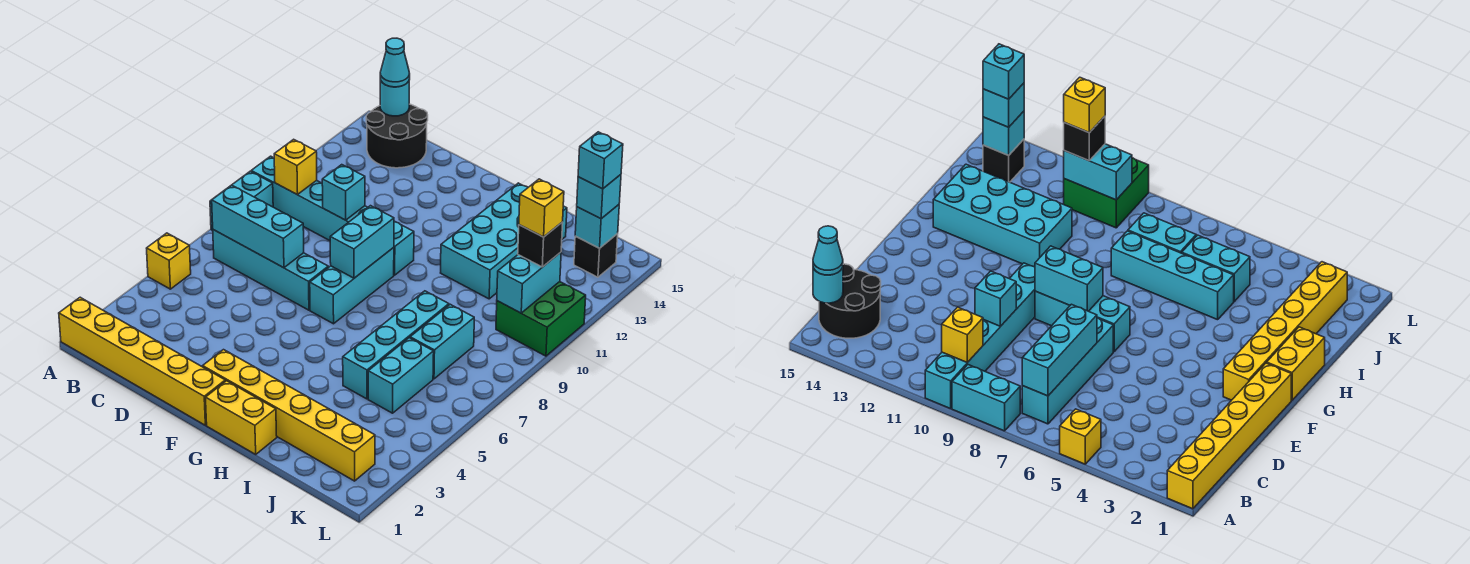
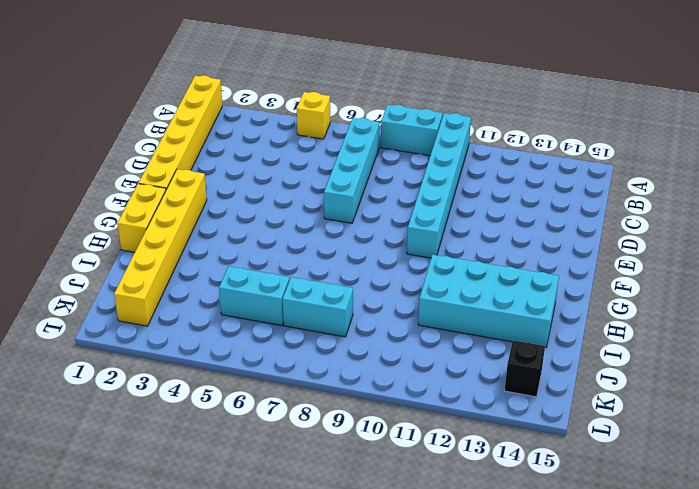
none -> black 2x2 round brick [366,104,428,168]
none -> cyan 1x3 brick [310,247,394,324]
none -> cyan 1x4 brick [343,291,449,399]

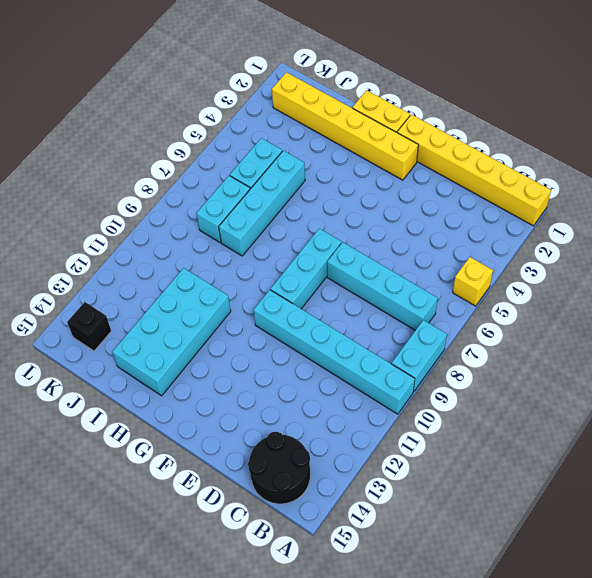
none -> green 2x2 brick [496,282,586,356]
none -> cyan 1x3 brick [212,185,304,268]
none -> yellow 1x1 brick [274,139,317,195]

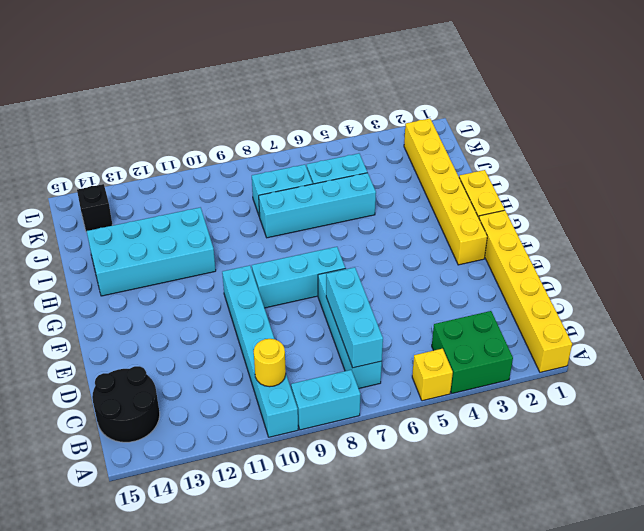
green 2x2 brick [432,311,513,393] -> green 2x2 brick moved to [496,282,586,356]
yellow 1x1 round brick [254,339,286,387] -> yellow 1x1 brick [274,139,317,195]
none -> cyan 1x1 round brick [380,79,410,116]
none -> cyan 1x1 brick [322,165,365,220]
none -> cyan 1x2 brick [330,206,394,278]

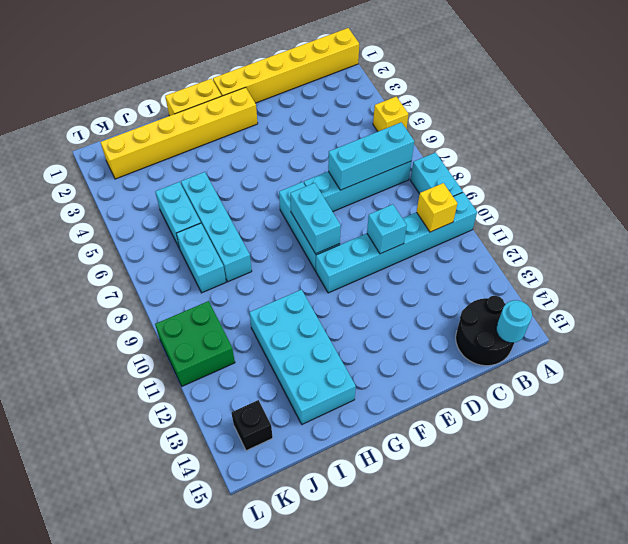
none -> cyan 1x2 brick [497,252,561,313]
none -> cyan 1x1 brick [575,205,619,248]
none -> cyan 1x1 cone [380,38,410,87]

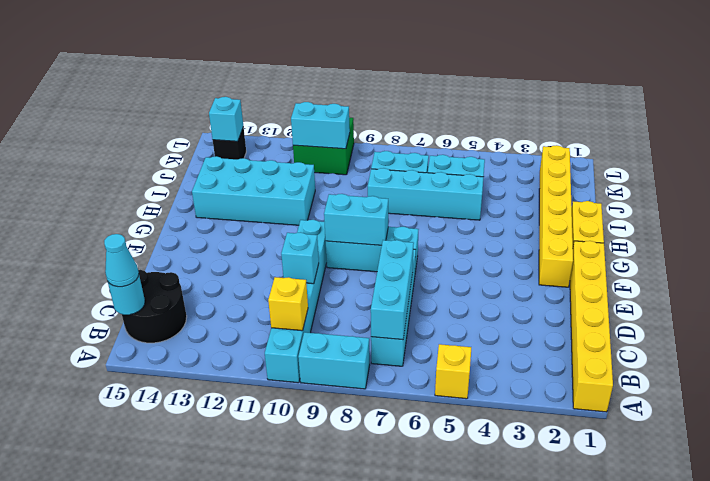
none -> black 1x1 brick [518,222,563,267]
none -> cyan 1x1 brick [577,175,621,219]
none -> yellow 1x1 brick [519,179,564,237]

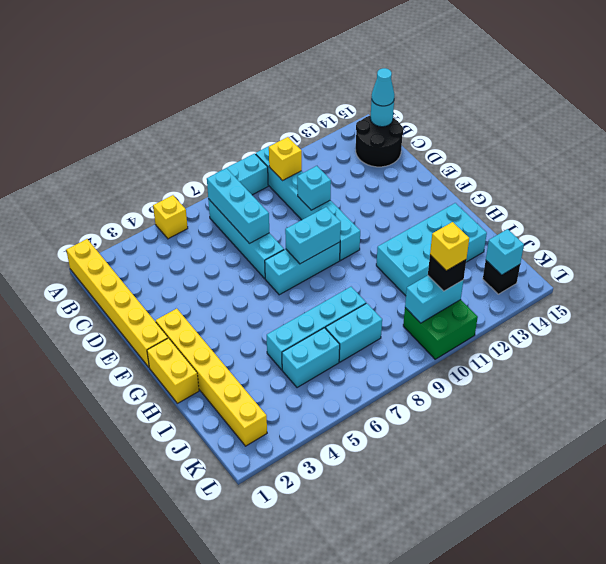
none -> cyan 1x1 brick [577,175,621,219]
none -> cyan 1x1 brick [578,132,623,189]

